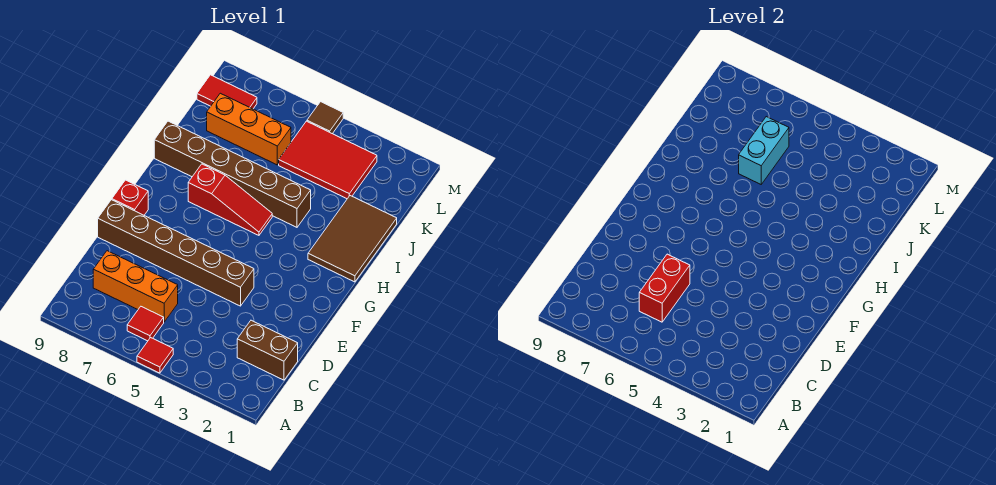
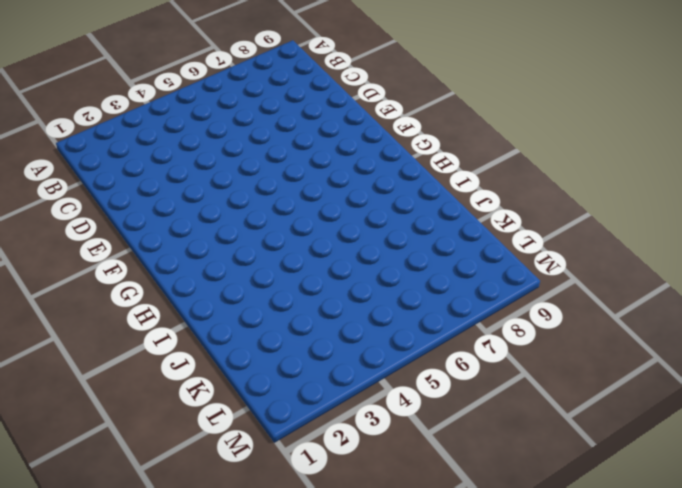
none -> red 1x1 tile [137,338,173,373]
none -> red 1x1 tile [127,307,164,341]
none -> brown 1x2 brick [237,320,298,380]

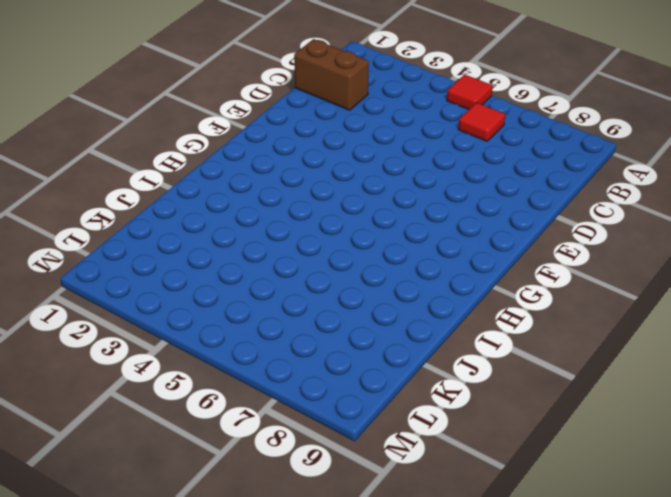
none -> orange 1x3 brick [93,251,178,322]
none -> brown 1x6 brick [98,200,254,306]
none -> red 1x1 brick [112,180,148,215]

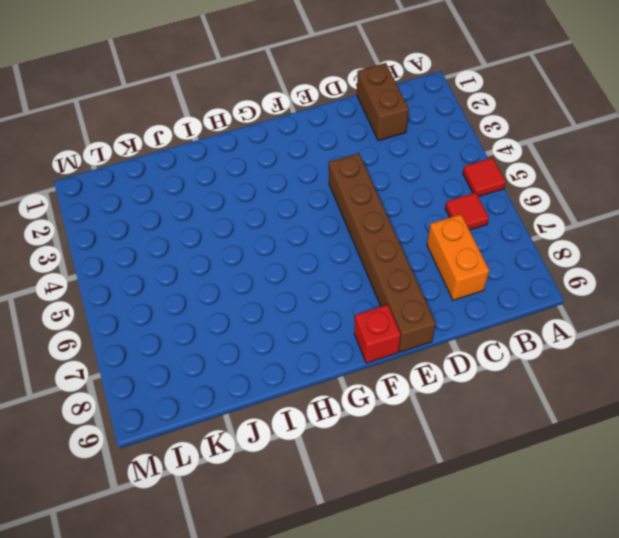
orange 1x2 brick [427,214,489,300] -> orange 1x3 brick [93,251,178,322]
none -> brown 2x3 tile [308,196,397,282]
none -> red 1x3 slope [188,164,272,235]
none -> brown 1x6 brick [154,121,311,227]

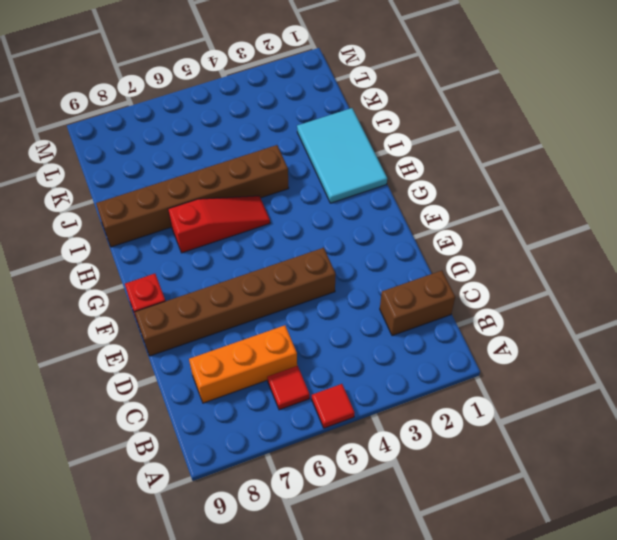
cyan 2x3 tile [297,108,387,203] -> brown 2x3 tile [308,196,397,282]
none -> red 2x3 tile [279,121,377,199]
none -> orange 1x3 brick [207,93,291,165]
none -> red 1x2 tile [197,75,257,109]

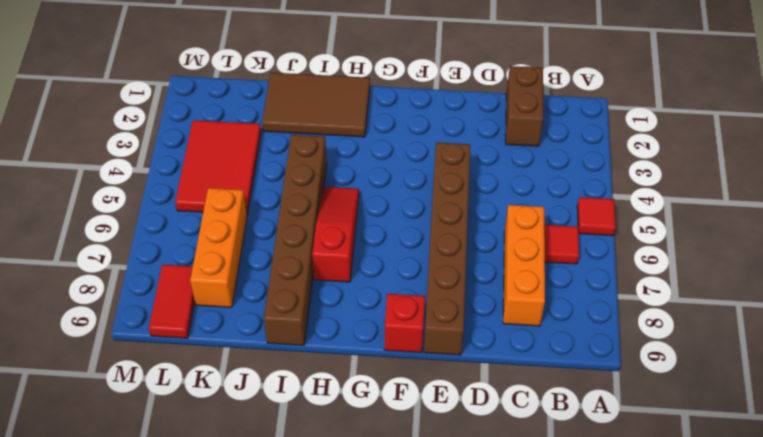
none -> brown 1x1 tile [307,102,343,134]
none -> red 1x2 brick [639,254,690,322]
none -> cyan 1x2 brick [739,117,789,184]

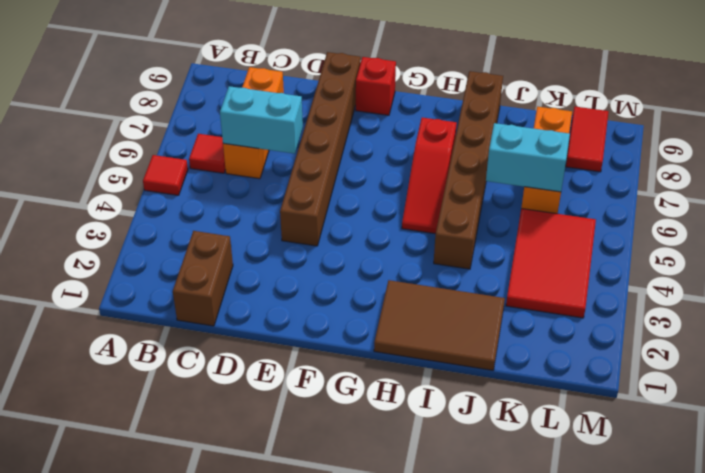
cyan 1x2 brick [220,86,303,154] -> red 1x2 brick [639,254,690,322]
none -> brown 1x1 tile [307,102,343,134]

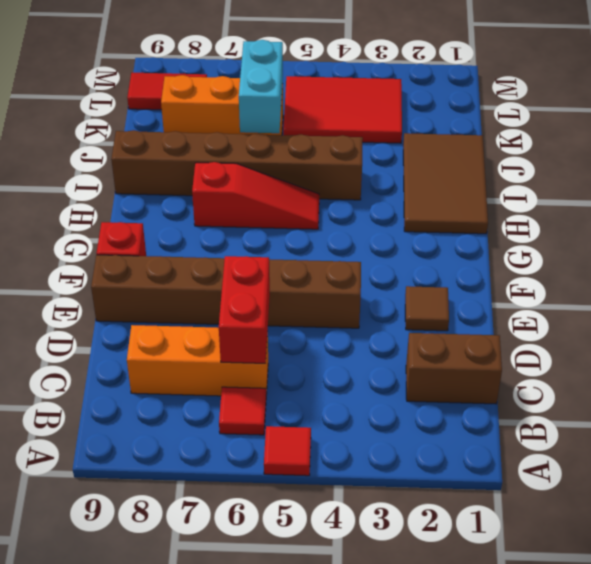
brown 1x1 tile [405,286,449,331] -> brown 1x1 tile moved to [307,102,343,134]

